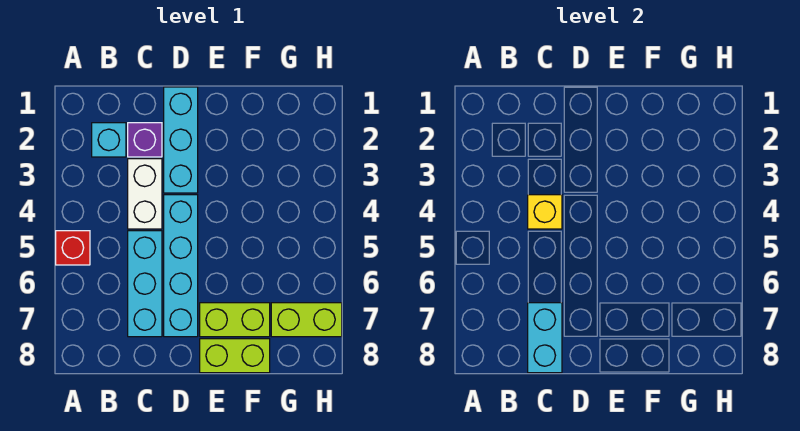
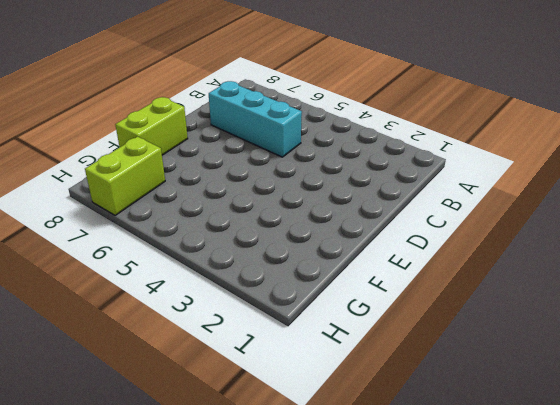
none -> red 1x1 brick [56,231,90,265]
none -> cyan 1x1 brick [92,123,126,157]
none -> purple 1x1 brick [128,123,162,157]

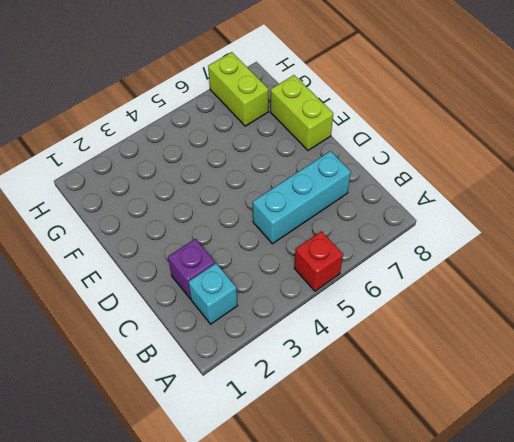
none -> white 1x2 brick [128,159,162,229]
none -> cyan 1x3 brick [164,87,198,193]
none -> cyan 1x4 brick [164,195,198,337]

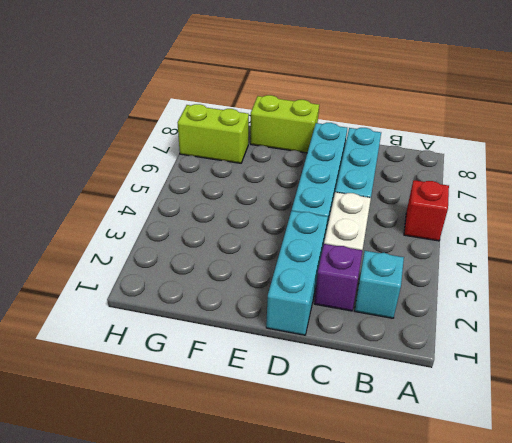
none -> lime 1x2 brick [200,303,270,337]
none -> yellow 1x1 brick [528,195,562,229]
none -> cyan 1x2 brick [528,303,562,373]

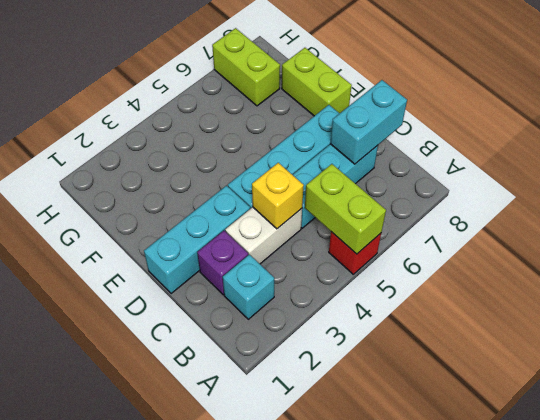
lime 1x2 brick [305,164,386,254] -> lime 1x2 brick moved to [200,303,270,337]

